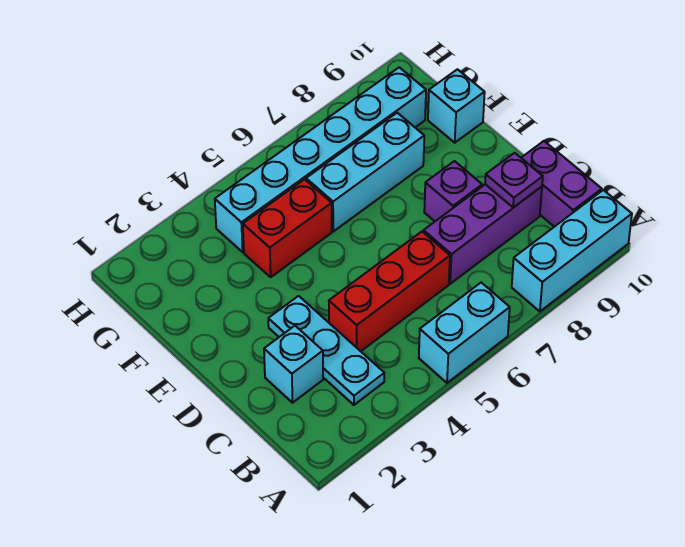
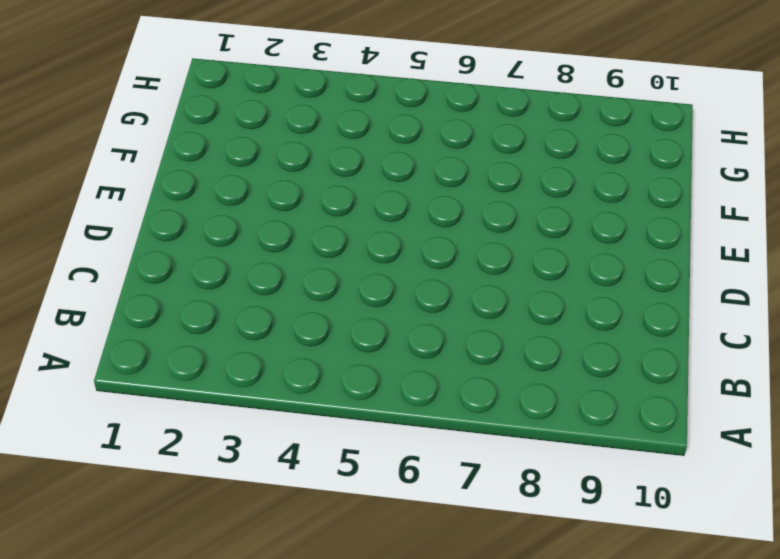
none -> cyan 1x2 brick [419,283,510,383]
none -> cyan 1x3 brick [512,190,632,312]
none -> cyan 1x3 plate [268,296,384,405]

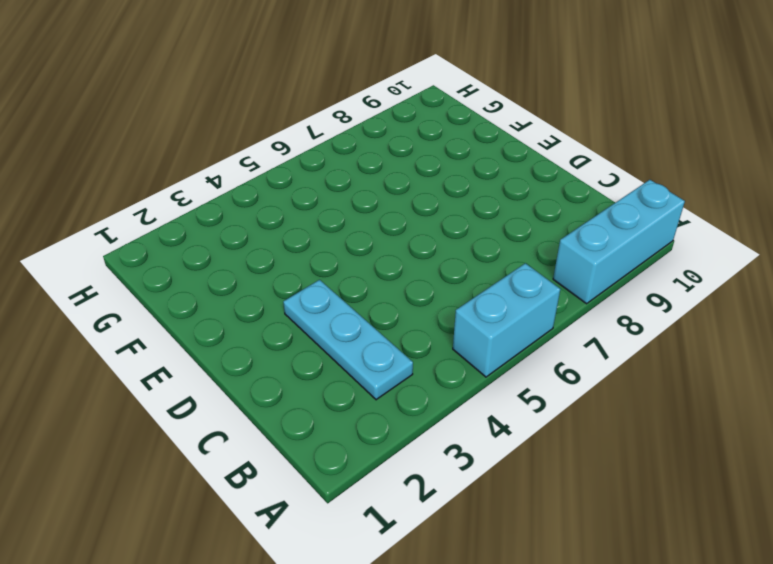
none -> purple 1x2 brick [521,141,602,227]
none -> cyan 1x1 brick [264,326,323,403]
none -> red 1x3 brick [329,232,450,351]

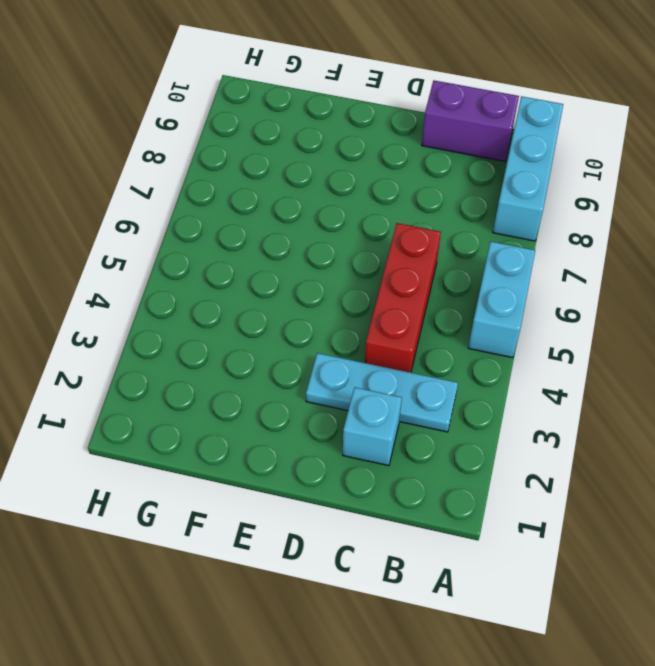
none -> purple 1x3 brick [424,184,542,284]
none -> purple 1x1 brick [424,161,482,221]
none -> red 1x2 brick [243,179,332,277]

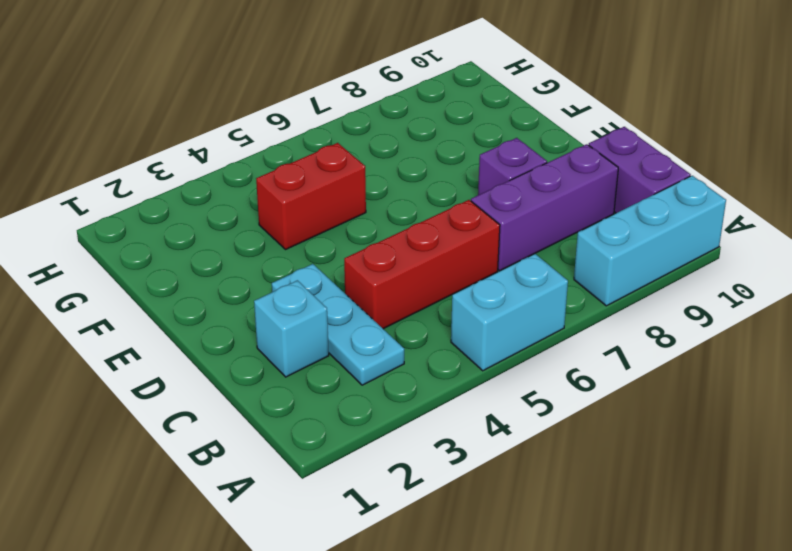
none -> cyan 1x3 brick [306,113,424,231]
none -> cyan 1x1 brick [428,69,485,143]
none -> cyan 1x6 brick [215,67,426,252]

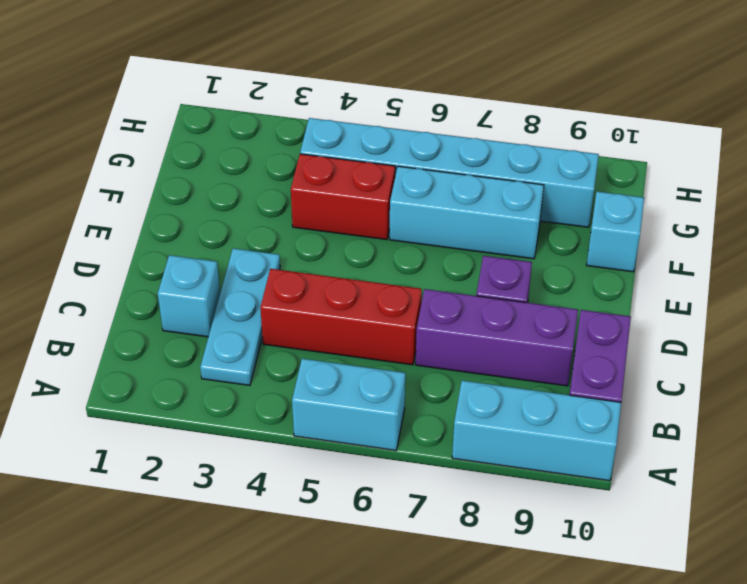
none -> purple 1x1 plate [485,153,543,208]

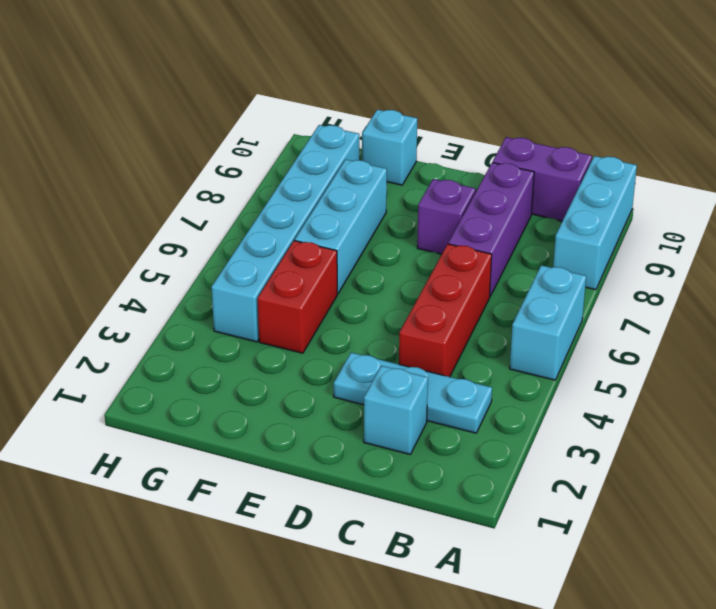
none -> purple 1x1 plate [485,153,543,208]

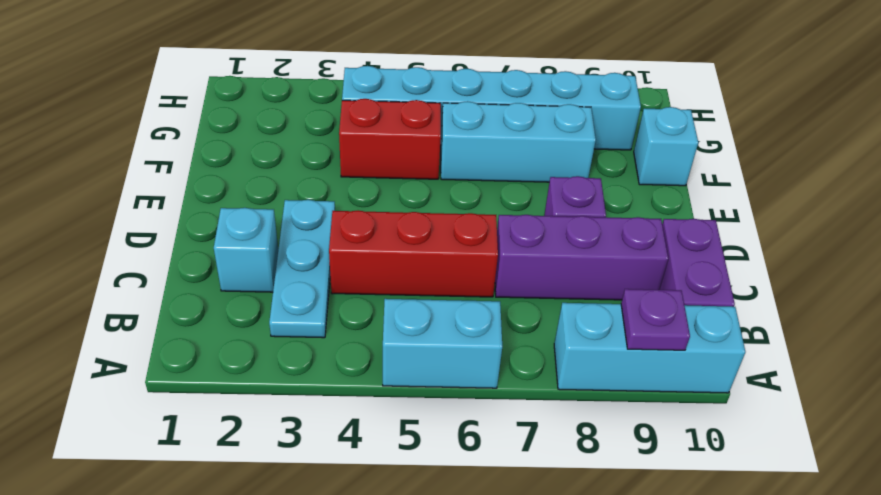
purple 1x1 plate [621,289,690,350] -> purple 1x1 plate moved to [485,153,543,208]

